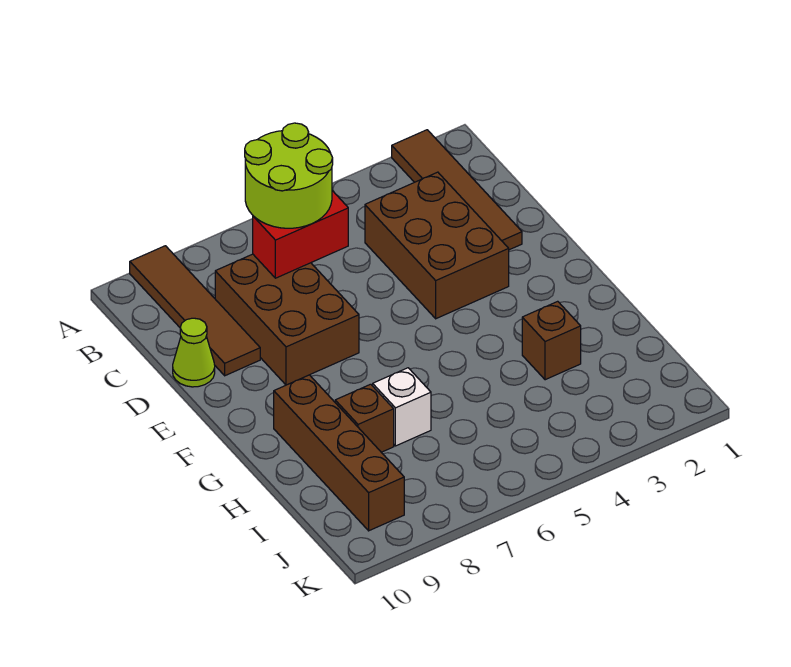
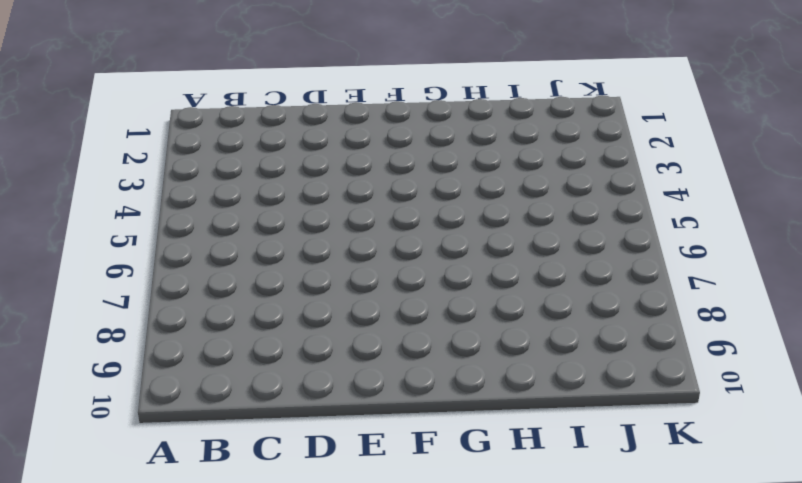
none -> brown 1x4 tile [392,130,522,250]
none -> brown 1x4 tile [130,246,260,376]

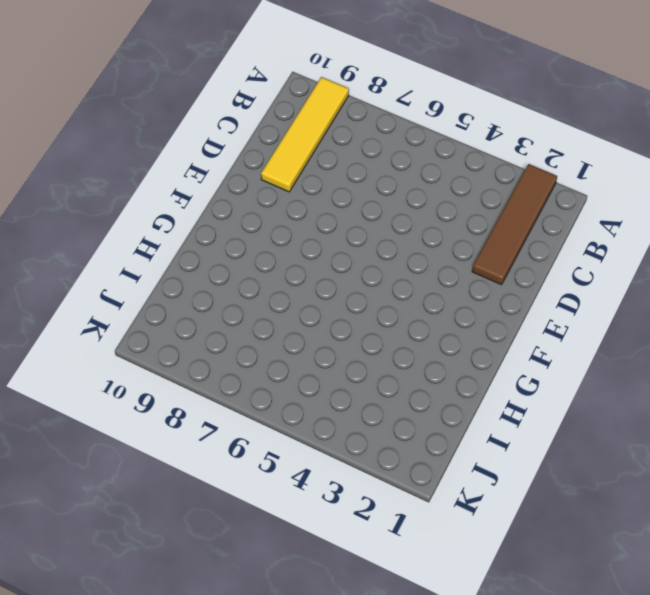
yellow 1x4 tile [261,77,349,192] -> brown 1x4 tile [130,246,260,376]
none -> brown 2x3 brick [365,172,509,319]
none -> brown 2x3 brick [215,254,359,385]

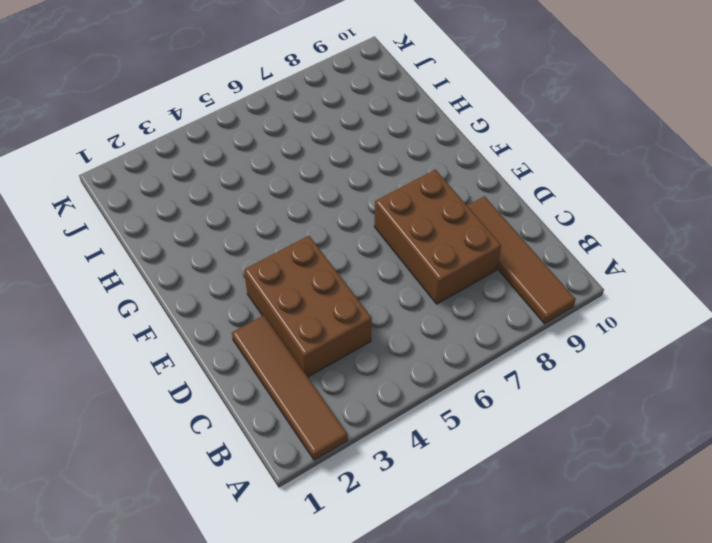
none -> lime 1x1 cone [173,318,215,387]
none -> brown 1x4 brick [274,375,404,531]

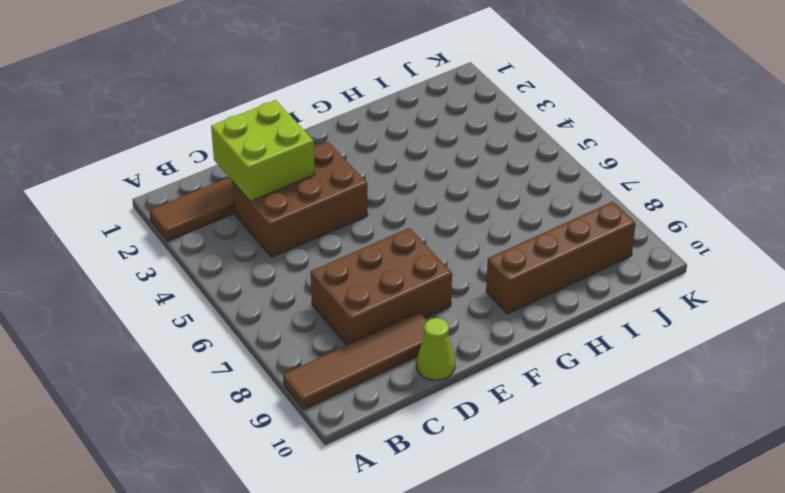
lime 2x2 brick [211,100,315,202] -> none
none -> brown 1x1 brick [522,301,581,380]
none -> white 1x1 brick [373,368,431,446]

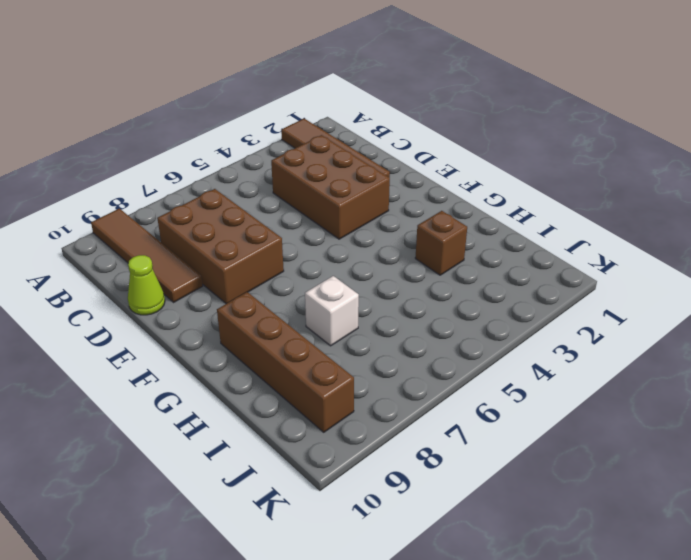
none -> brown 1x1 brick [335,384,394,452]
none -> red 1x2 brick [253,191,348,278]

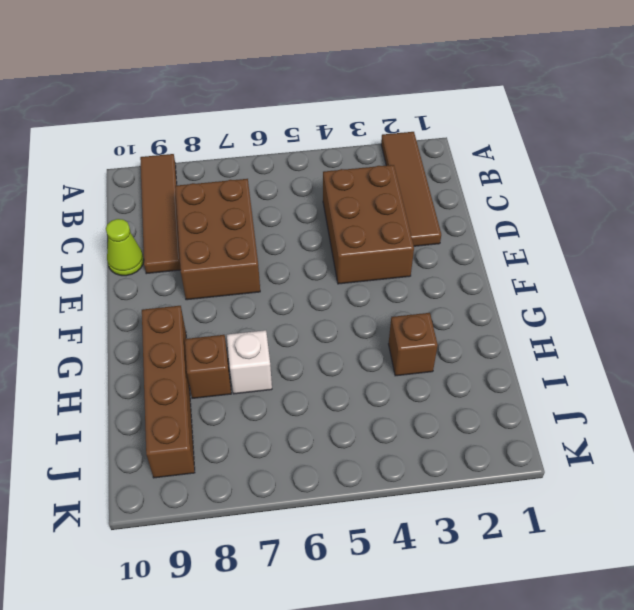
none -> red 1x2 brick [253,191,348,278]
none -> lime 2x2 round brick [245,123,333,228]

